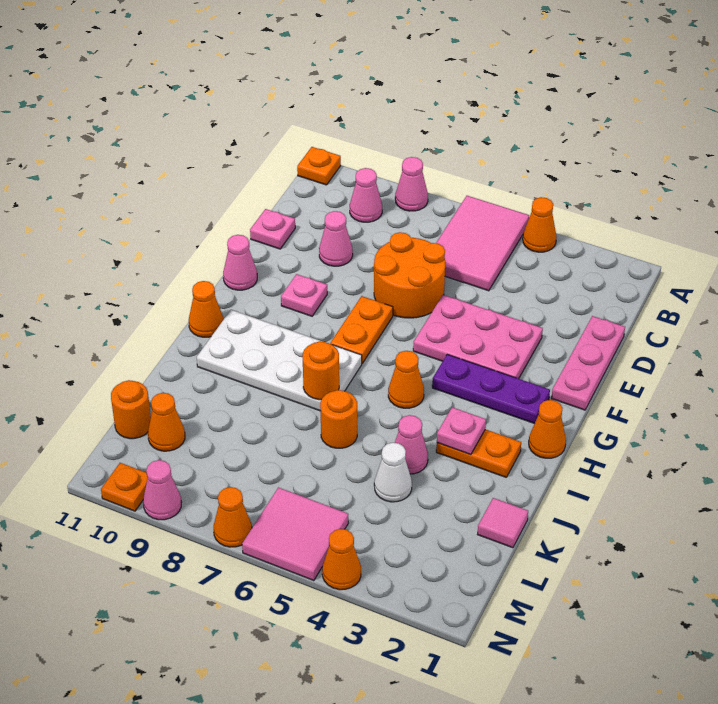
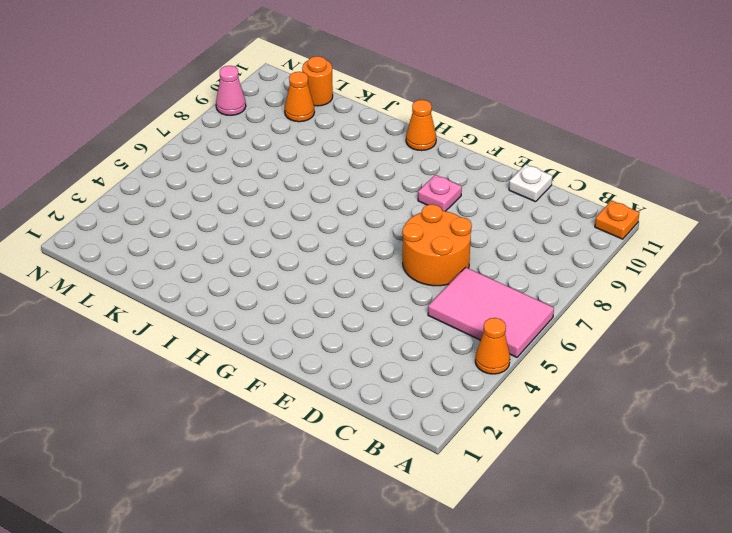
white 1x1 plate [509,164,552,202] -> pink 1x1 plate [250,209,295,249]
none -> pink 1x1 cone [395,157,428,211]
none -> pink 1x1 cone [350,168,382,222]
none -> pink 1x3 plate [551,316,625,410]
none -> pink 1x1 cone [319,211,353,266]

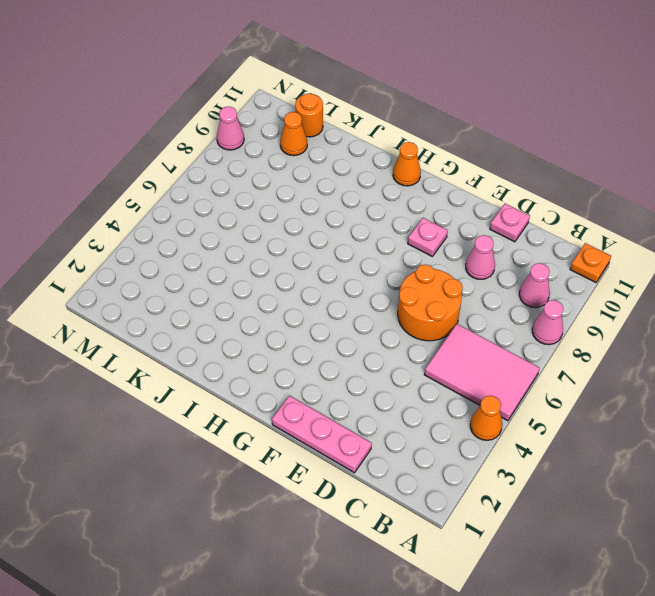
none -> pink 2x3 plate [413,295,543,379]
none -> orange 1x2 plate [330,296,393,363]
none -> pink 1x1 cone [223,235,257,290]
none -> purple 1x3 plate [432,354,550,424]

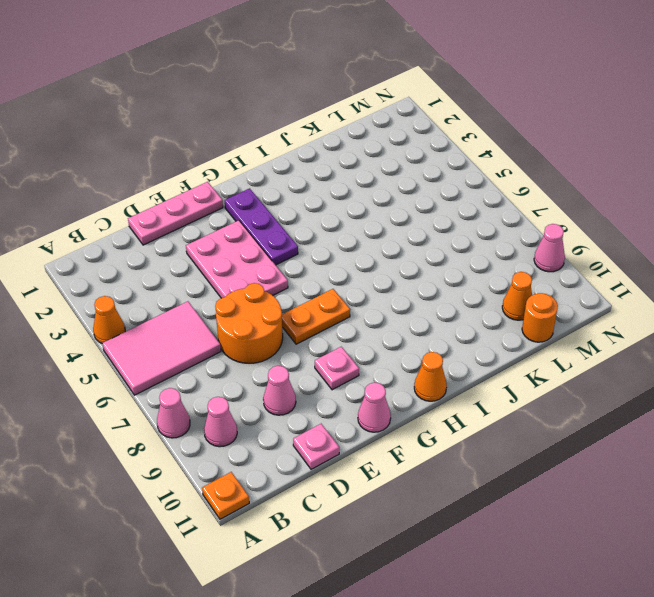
none -> orange 1x1 cone [529,400,566,458]
none -> orange 1x1 cone [388,351,424,408]
none -> white 2x4 plate [197,310,362,411]
none -> orange 1x2 plate [436,429,521,477]

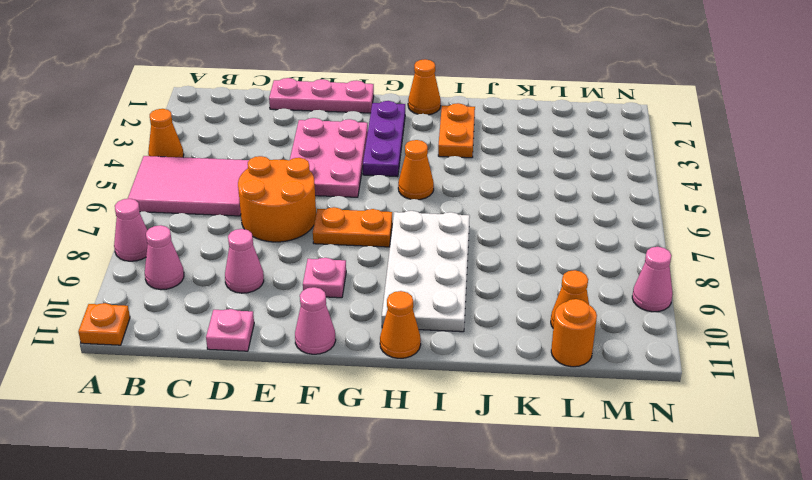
none -> pink 1x1 cone [395,415,428,474]
none -> orange 1x1 round brick [320,390,357,448]
none -> pink 1x1 tile [478,498,528,548]
none -> white 1x1 cone [374,443,412,502]

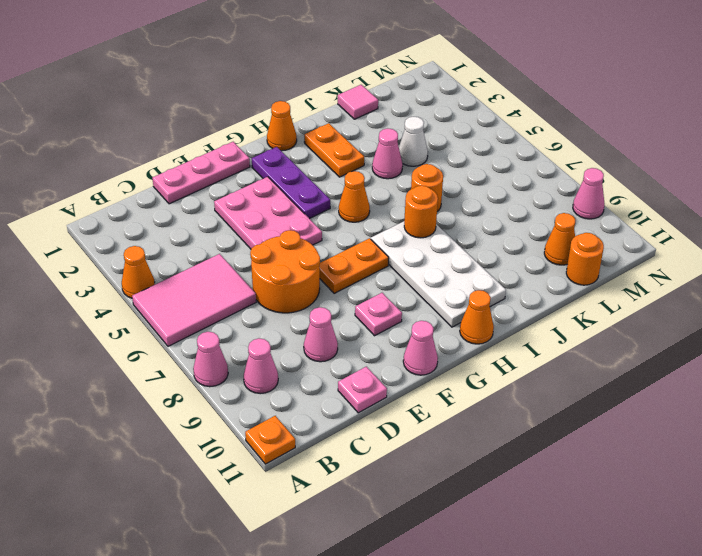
none -> pink 2x2 tile [242,488,348,581]
none -> orange 1x1 cone [322,529,361,590]
none -> orange 1x1 cone [214,487,252,547]
none -> orange 1x1 plate [101,463,148,511]

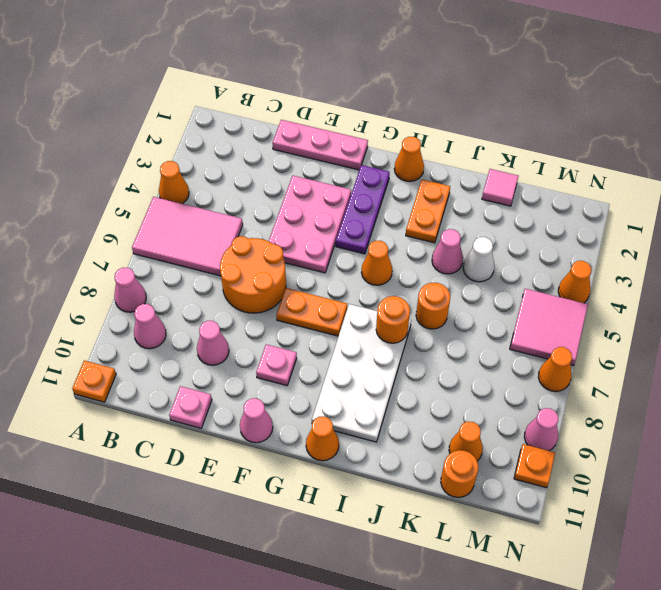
none -> pink 1x1 plate [437,407,486,455]

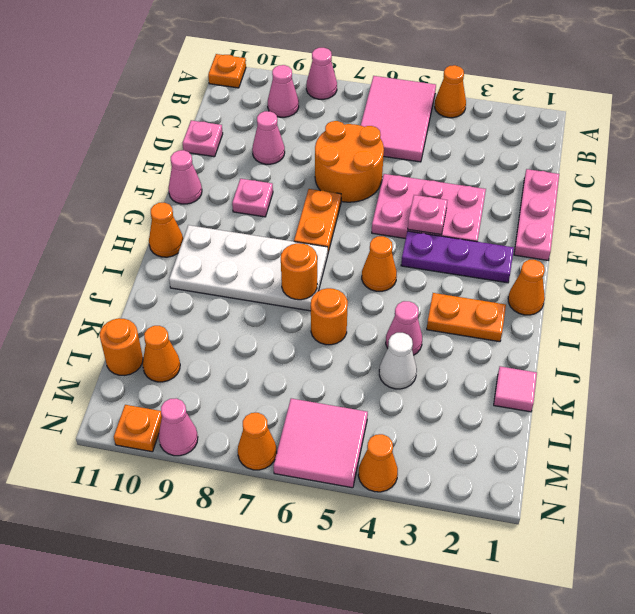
pink 1x1 plate [408,195,447,235] -> pink 1x1 plate moved to [437,407,486,455]

